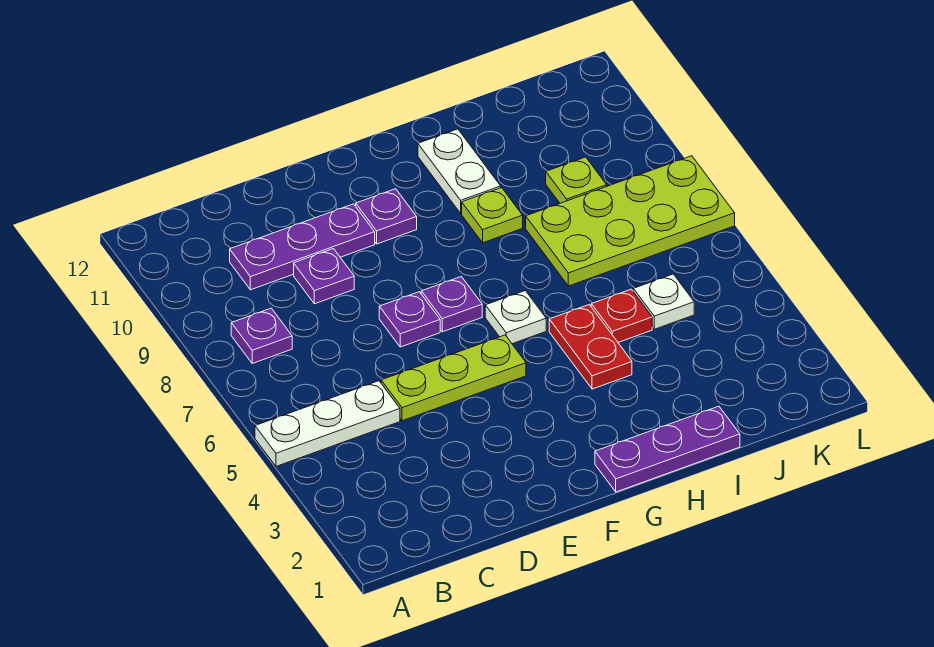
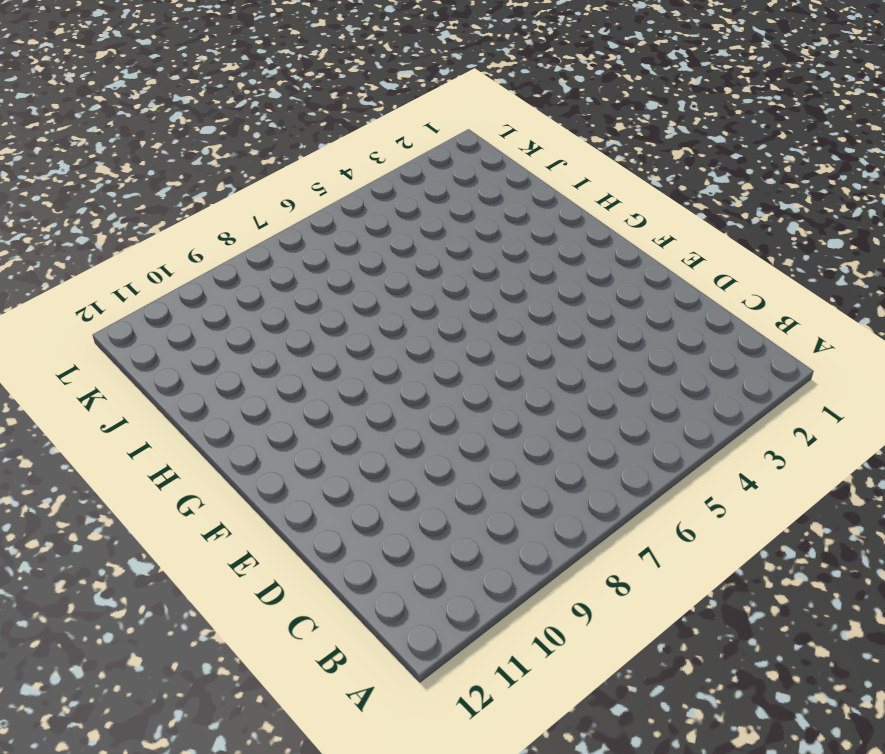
none -> white 1x3 plate [255,381,400,466]
none -> purple 1x1 plate [231,308,292,363]
none -> purple 1x3 plate [230,204,375,290]

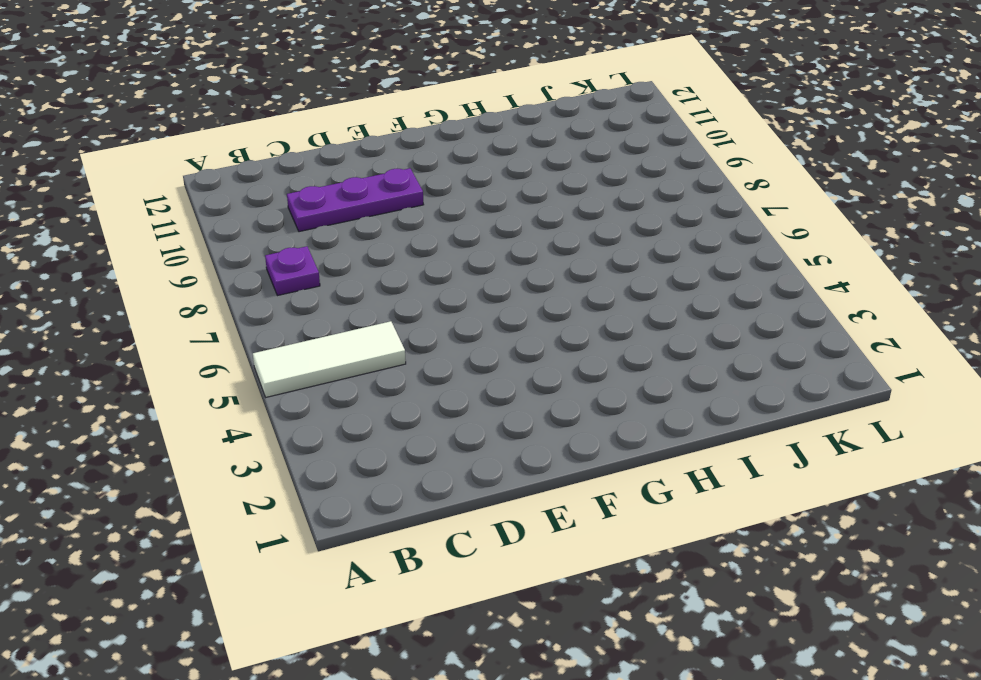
white 1x3 tile [253,321,406,397] -> white 1x3 plate [255,381,400,466]
none -> lime 1x3 plate [381,335,526,421]
none -> purple 1x1 plate [294,249,354,304]
none -> purple 1x1 plate [379,292,440,347]

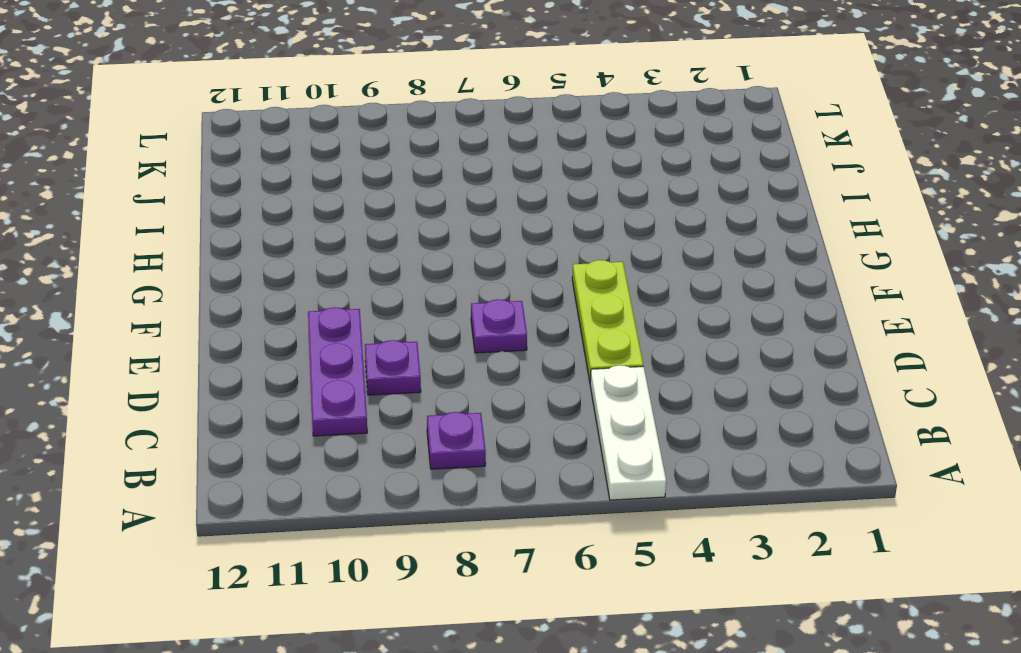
none -> purple 1x1 plate [421,277,482,332]
none -> purple 1x1 plate [356,189,417,244]
none -> purple 1x3 plate [595,406,740,492]

